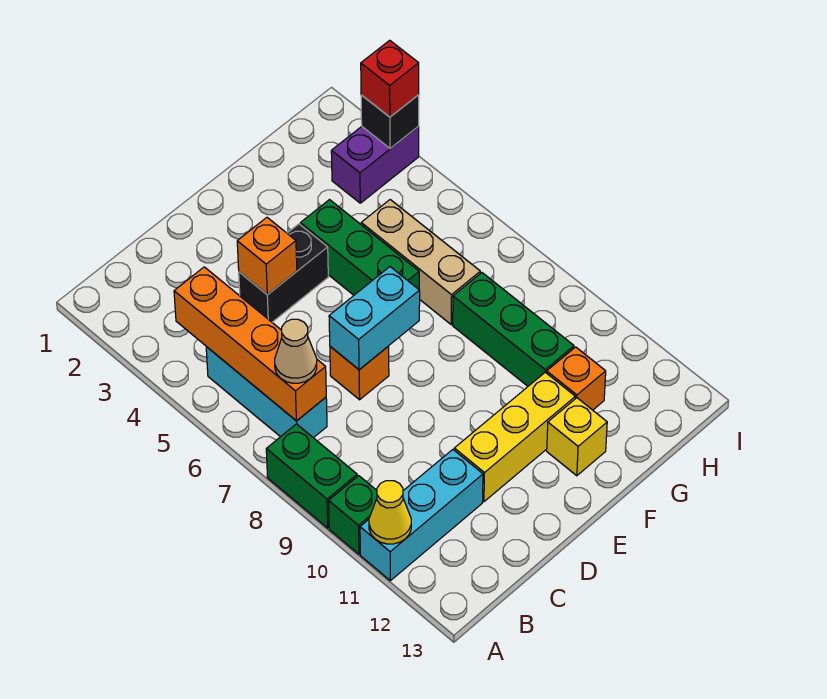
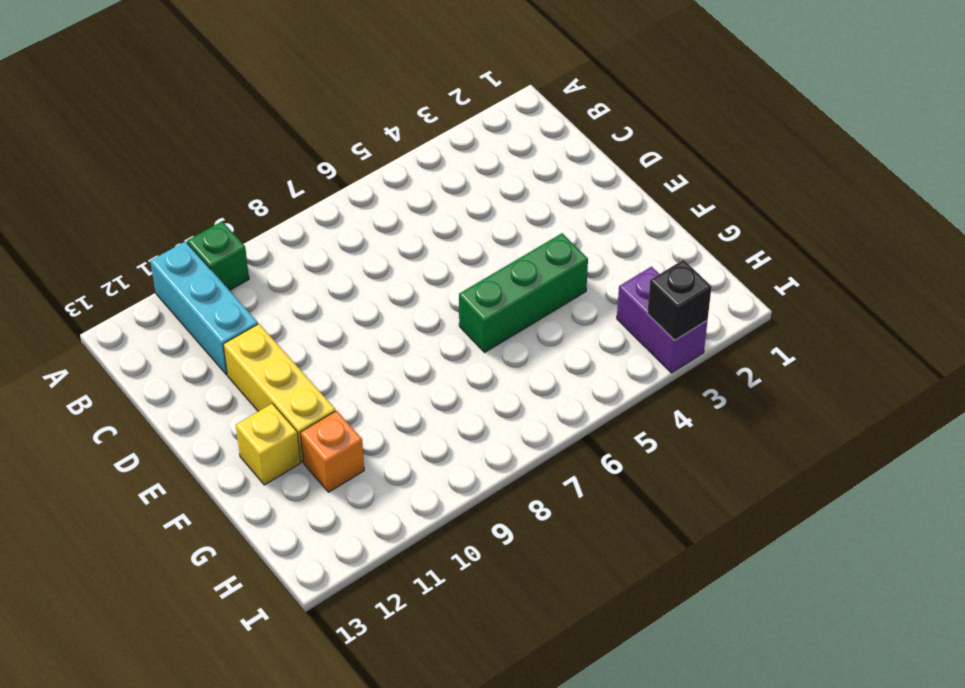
none -> green 1x2 brick [266,424,357,528]
none -> cyan 1x3 brick [206,347,327,438]
none -> black 1x2 brick [239,224,328,322]

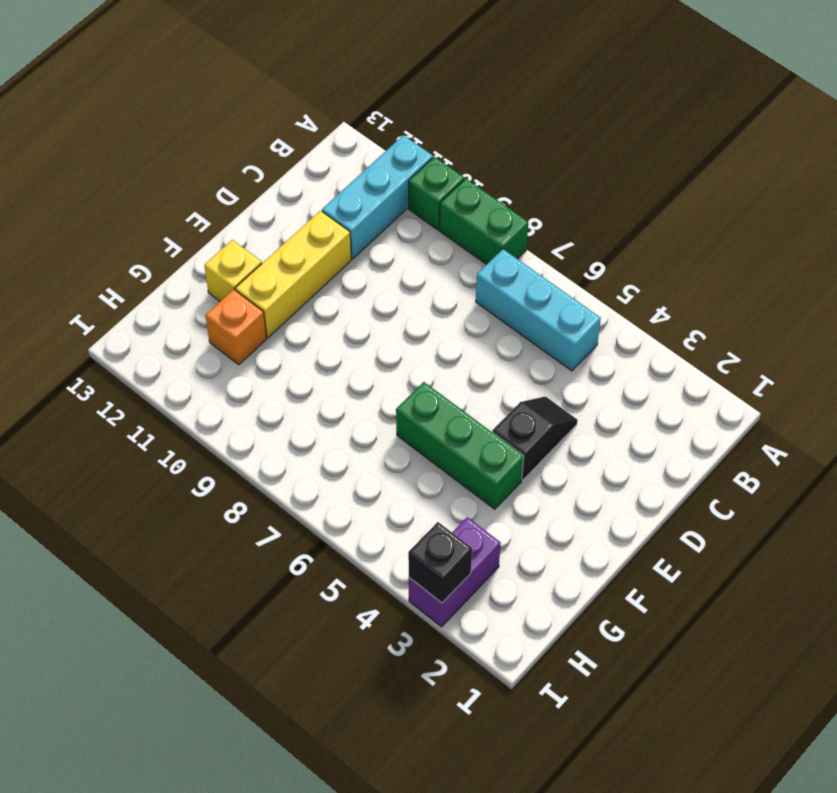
black 1x2 slope [492,396,577,480] -> black 1x2 brick [239,224,328,322]
none -> orange 1x1 brick [330,346,389,400]
none -> tan 1x3 brick [361,200,480,324]
none -> green 1x3 brick [453,273,574,386]

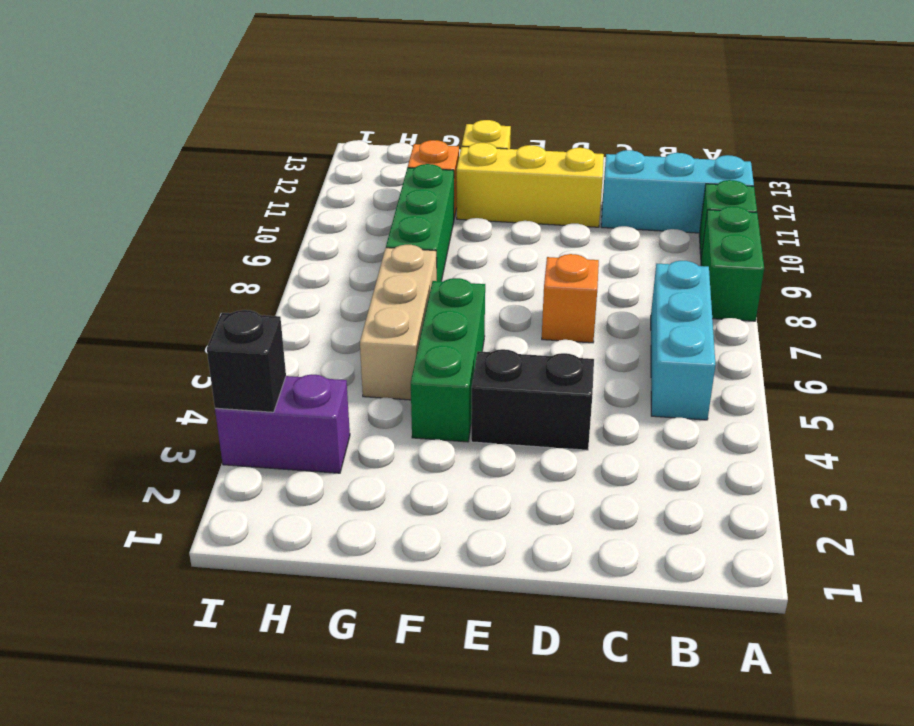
none -> yellow 1x1 cone [369,481,411,544]
none -> orange 1x4 brick [174,267,326,421]
none -> orange 1x1 brick [237,218,297,295]

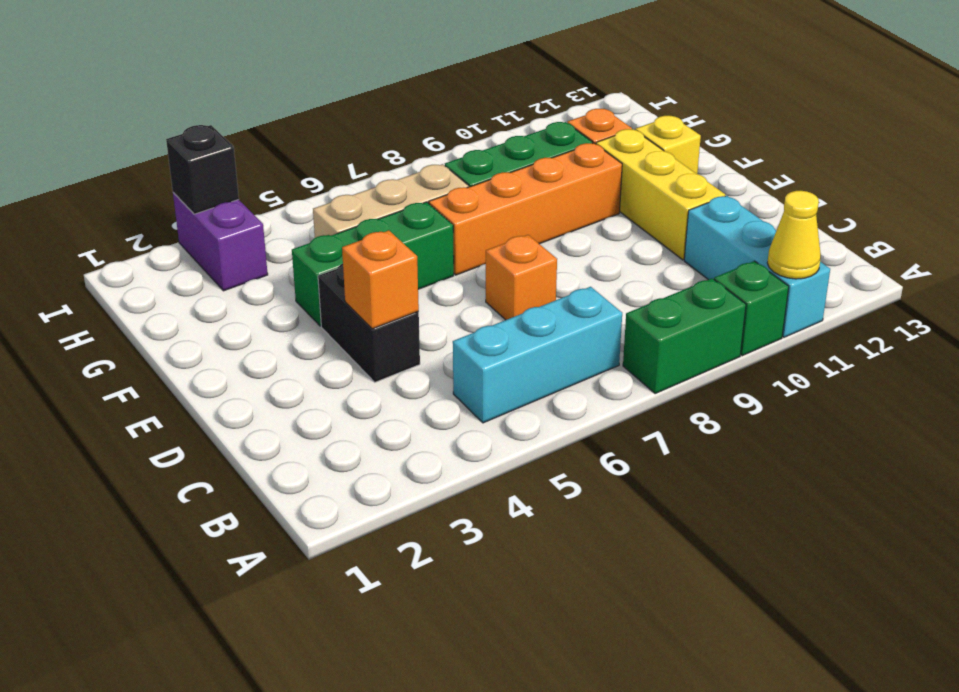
orange 1x4 brick [429,143,622,275] -> orange 1x4 brick moved to [174,267,326,421]
none -> cyan 1x2 brick [329,267,420,370]
none -> tan 1x1 cone [275,319,317,383]
none -> red 1x1 brick [361,40,419,117]

